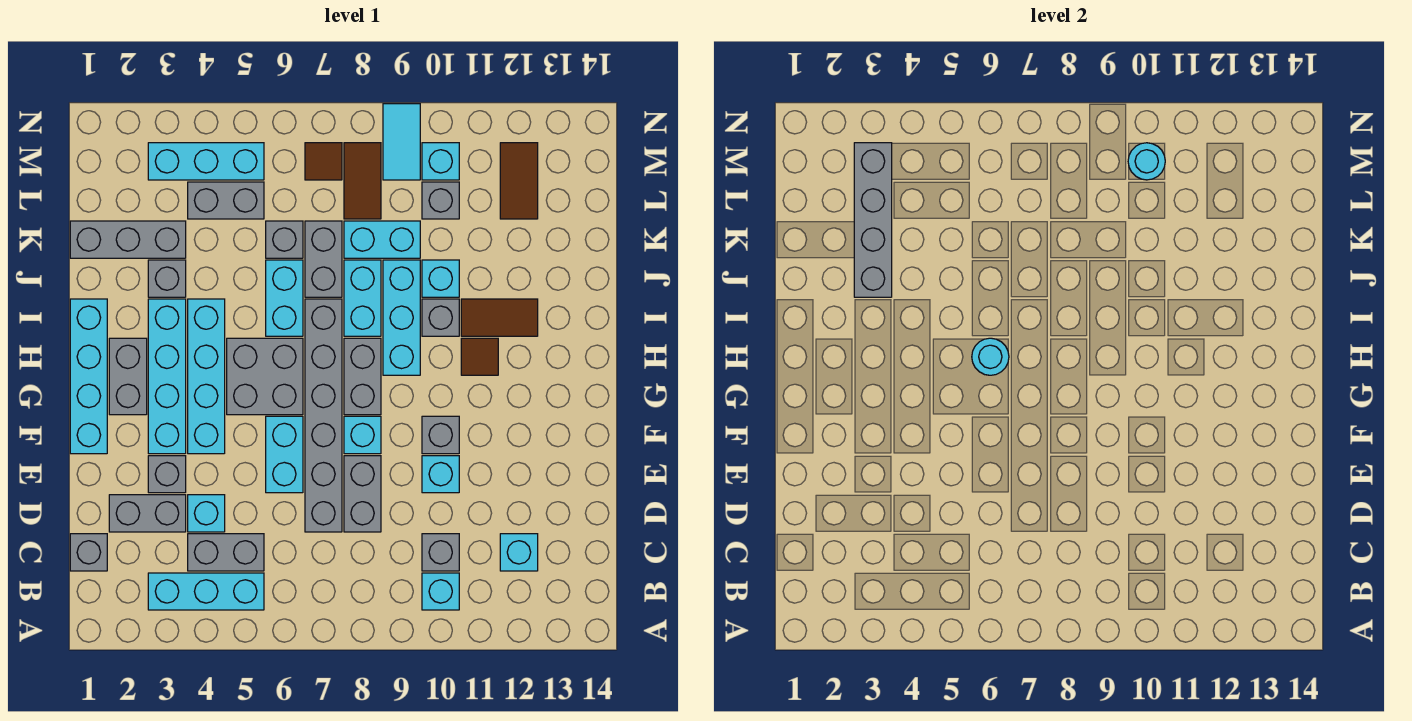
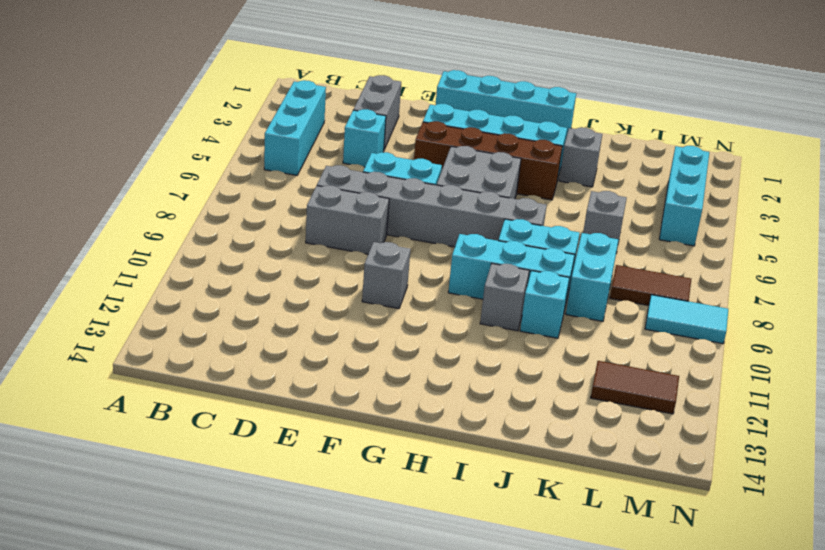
brown 1x4 brick [414,121,562,200] -> cyan 1x4 brick [188,299,225,454]
none -> cyan 1x1 brick [422,573,459,610]
none -> grey 1x1 brick [70,534,107,571]
none -> grey 1x2 brick [188,534,264,571]
none -> grey 1x1 brick [422,534,459,571]

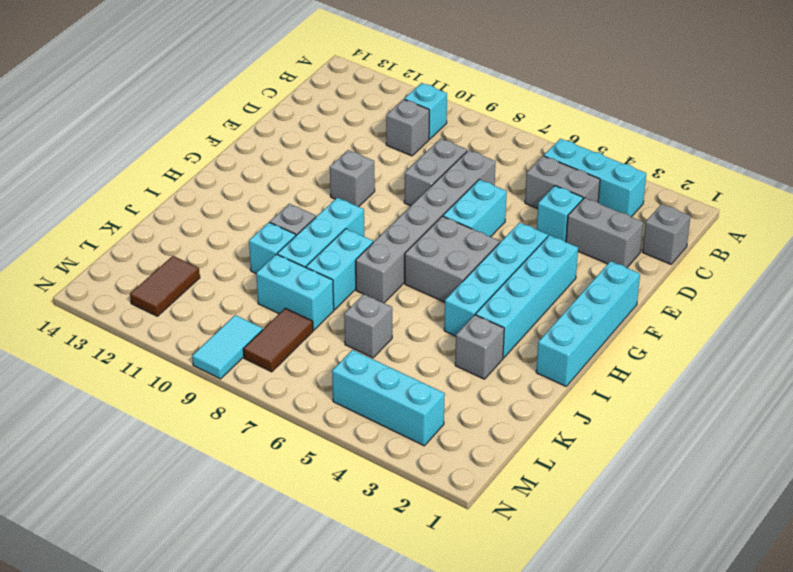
none -> cyan 1x1 brick [500,534,538,571]
none -> grey 1x1 brick [148,456,186,493]
none -> cyan 1x1 brick [422,456,459,493]
none -> cyan 1x1 brick [344,416,381,454]

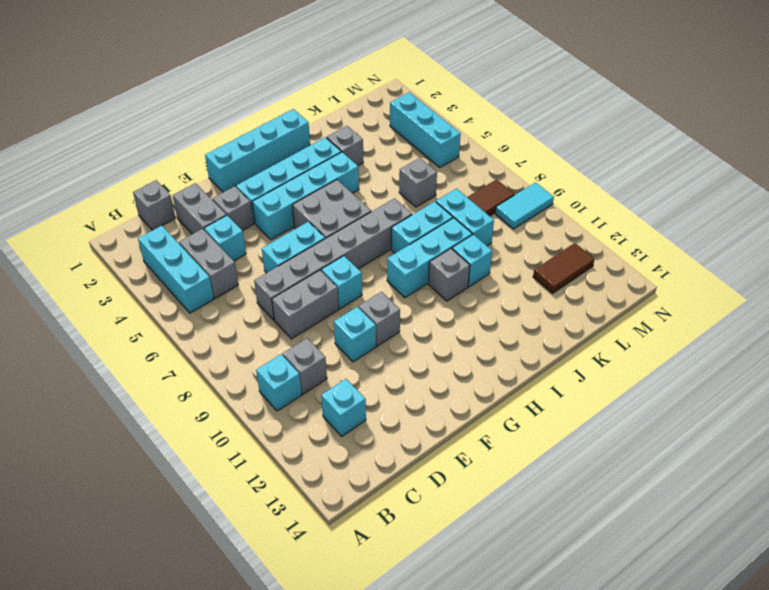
none -> grey 1x2 brick [109,338,147,415]
none -> grey 1x2 brick [344,338,381,415]
none -> brown 1x1 tile [461,338,498,375]
none -> cyan 1x2 brick [266,260,303,336]

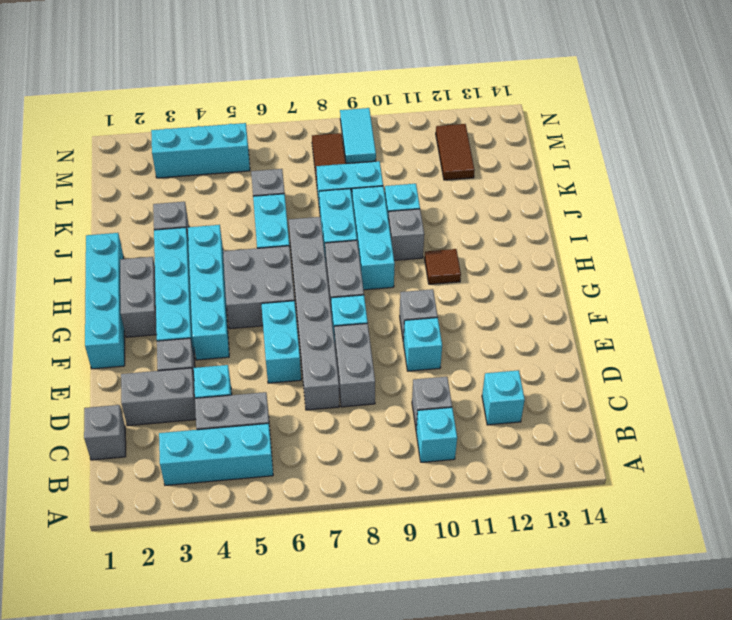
none -> brown 1x2 tile [461,299,538,336]
none -> grey 1x2 brick [305,221,342,297]
none -> grey 1x3 brick [70,221,186,258]
none -> grey 1x2 brick [188,182,264,219]

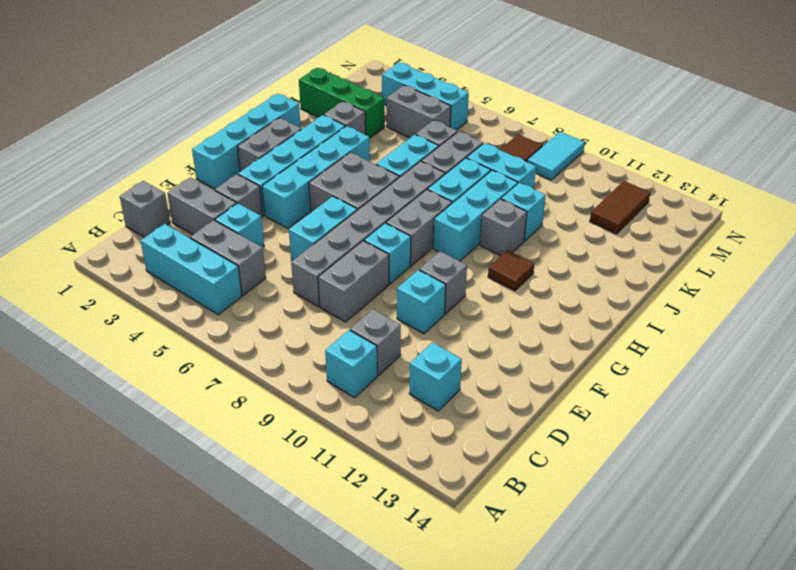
green 1x3 brick [299,68,385,138] -> grey 1x3 brick [70,221,186,258]
none -> brown 1x2 tile [461,299,538,336]
none -> grey 1x1 brick [422,182,459,219]
none -> brown 1x1 tile [305,143,342,180]
none -> cyan 1x1 brick [422,143,459,180]

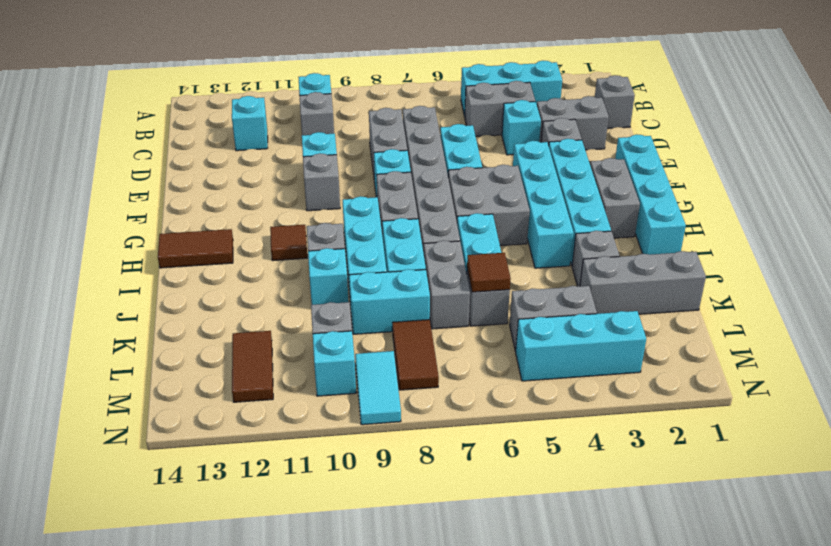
brown 1x2 tile [158,229,233,268] -> brown 1x2 tile moved to [461,299,538,336]
brown 1x1 tile [467,253,511,292] -> brown 1x1 tile moved to [305,143,342,180]
none -> cyan 1x1 round brick [972,338,1009,375]
none -> grey 1x4 brick [854,143,892,297]
none -> cyan 1x1 round brick [1128,143,1165,180]

